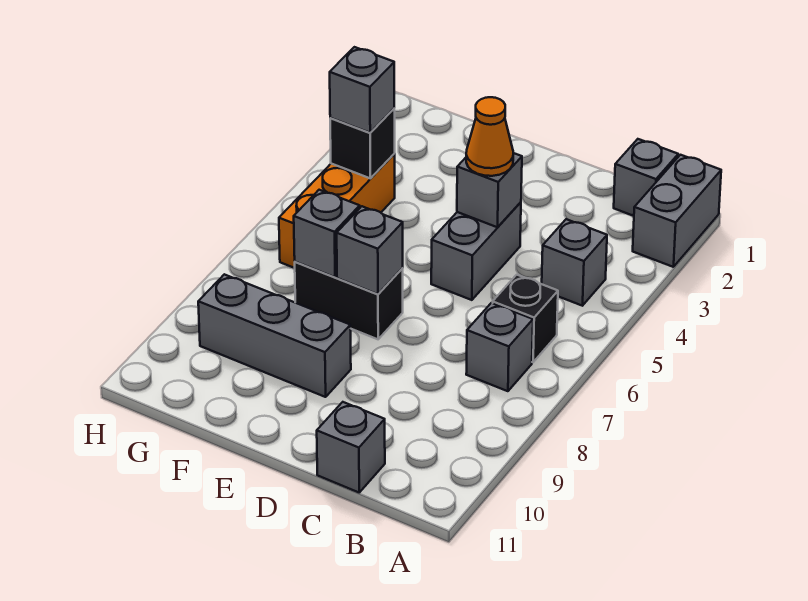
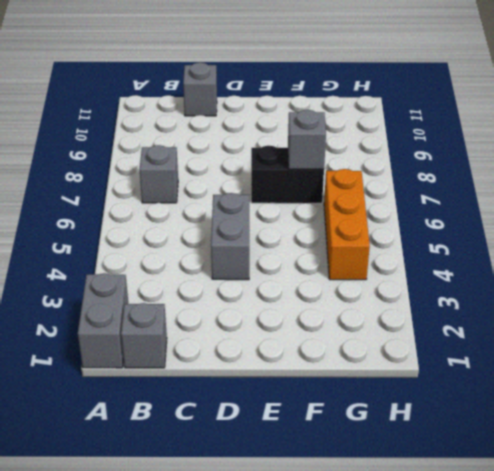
none -> grey 1x1 brick [542,219,607,306]
none -> black 1x1 brick [493,275,558,362]
none -> grey 1x3 brick [198,274,351,397]

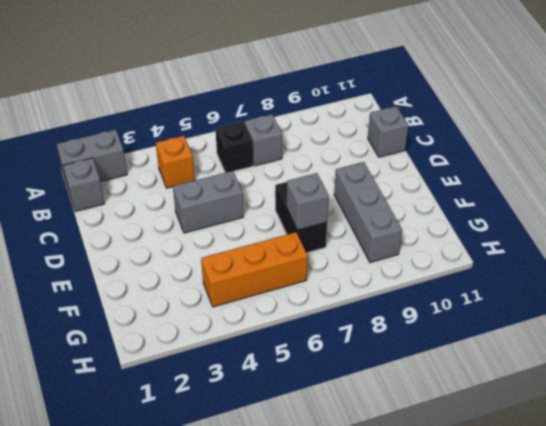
orange 1x1 brick [156,136,195,188] -> grey 1x1 brick [542,219,607,306]
none -> grey 1x1 brick [457,153,522,227]
none -> grey 1x1 brick [337,206,403,294]
none -> black 1x1 brick [330,109,395,178]

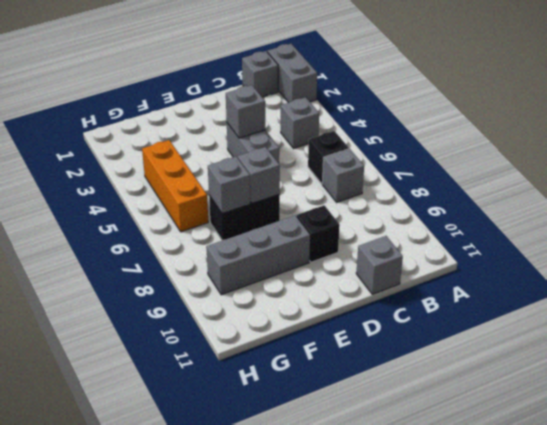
black 1x1 brick [297,205,340,262] -> black 1x1 brick moved to [330,109,395,178]
none -> orange 1x1 cone [466,97,513,176]
none -> grey 1x1 brick [330,47,394,133]

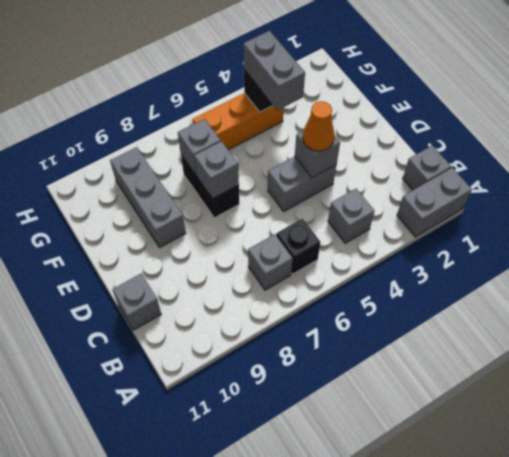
grey 1x2 brick [243,31,305,110] -> grey 1x1 brick [330,47,394,133]

